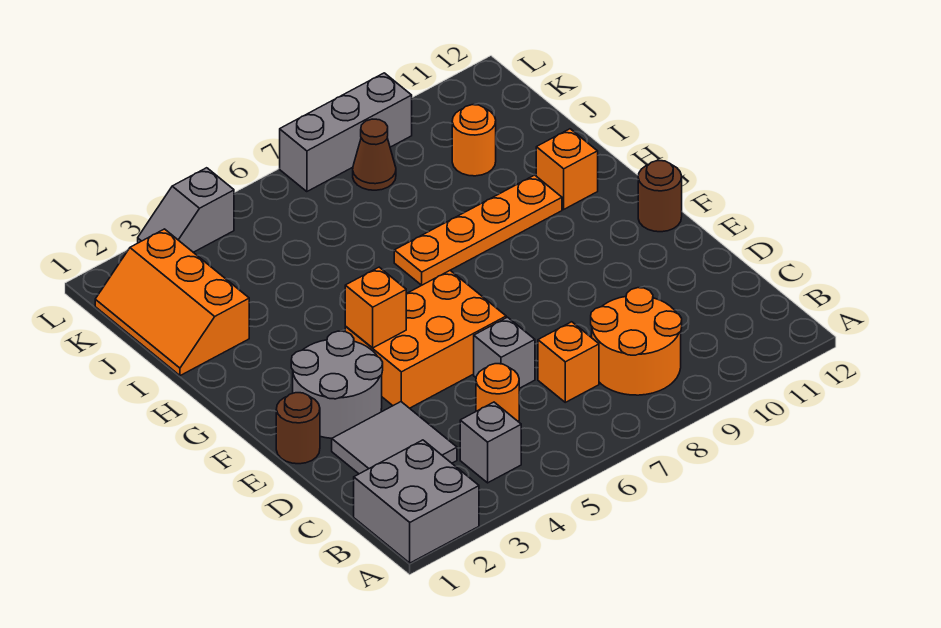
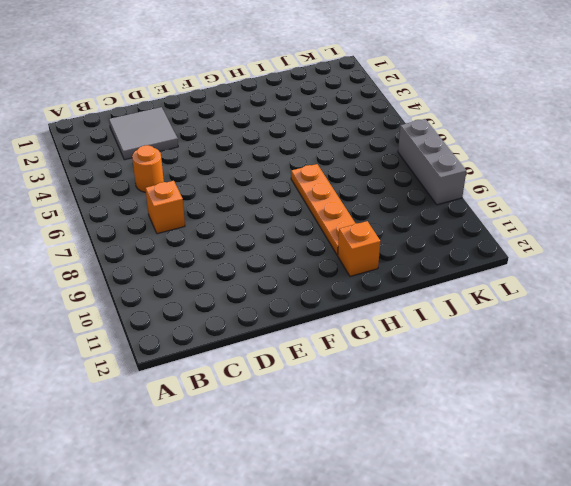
none -> grey 2x2 brick [354,440,479,563]
none -> grey 1x1 brick [460,402,521,483]
none -> orange 2x2 round brick [591,288,682,395]

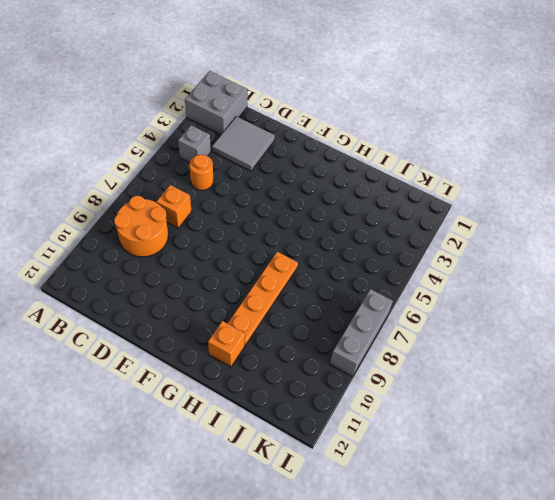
none -> grey 1x1 brick [474,317,535,388]
none -> brown 1x1 round brick [276,393,320,464]
none -> grey 2x2 round brick [291,331,383,438]

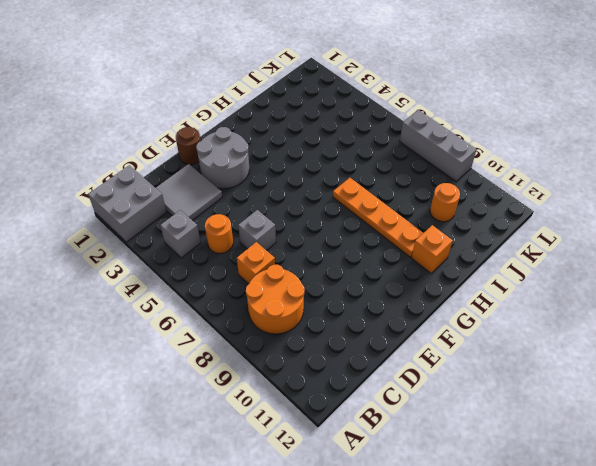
none -> orange 2x3 brick [345,271,506,408]
none -> brown 1x1 round brick [638,161,682,232]
none -> orange 2x3 slope [95,229,249,376]

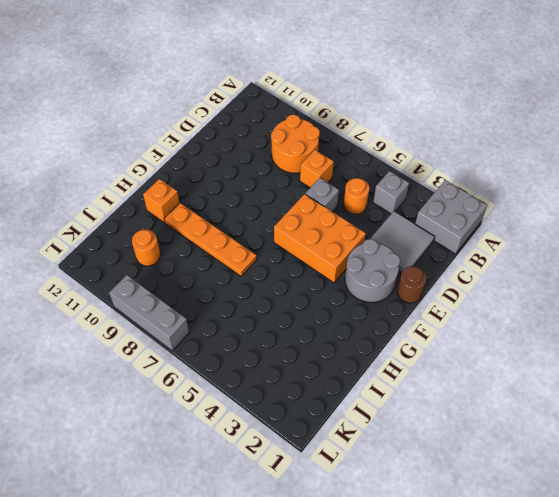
none -> brown 1x1 round brick [638,161,682,232]
none -> orange 2x3 slope [95,229,249,376]
none -> brown 1x1 cone [353,119,396,190]

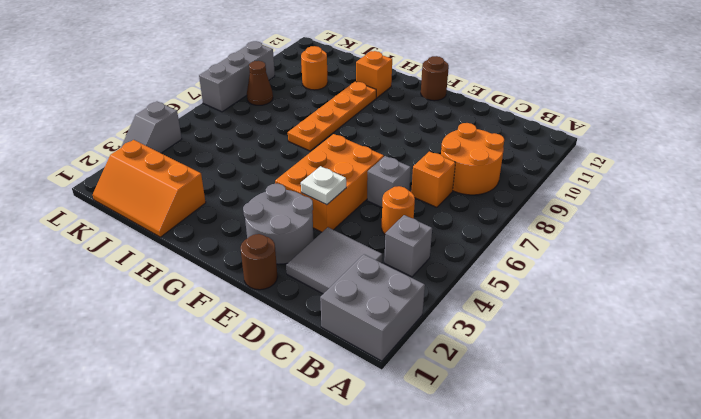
white 1x1 plate [301,166,346,205] -> none
none -> orange 1x1 brick [345,267,406,348]

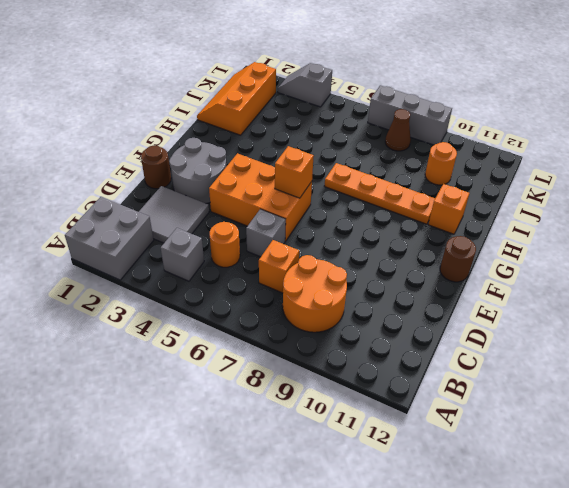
orange 1x1 brick [275,146,314,198] -> orange 1x1 brick moved to [345,267,406,348]

